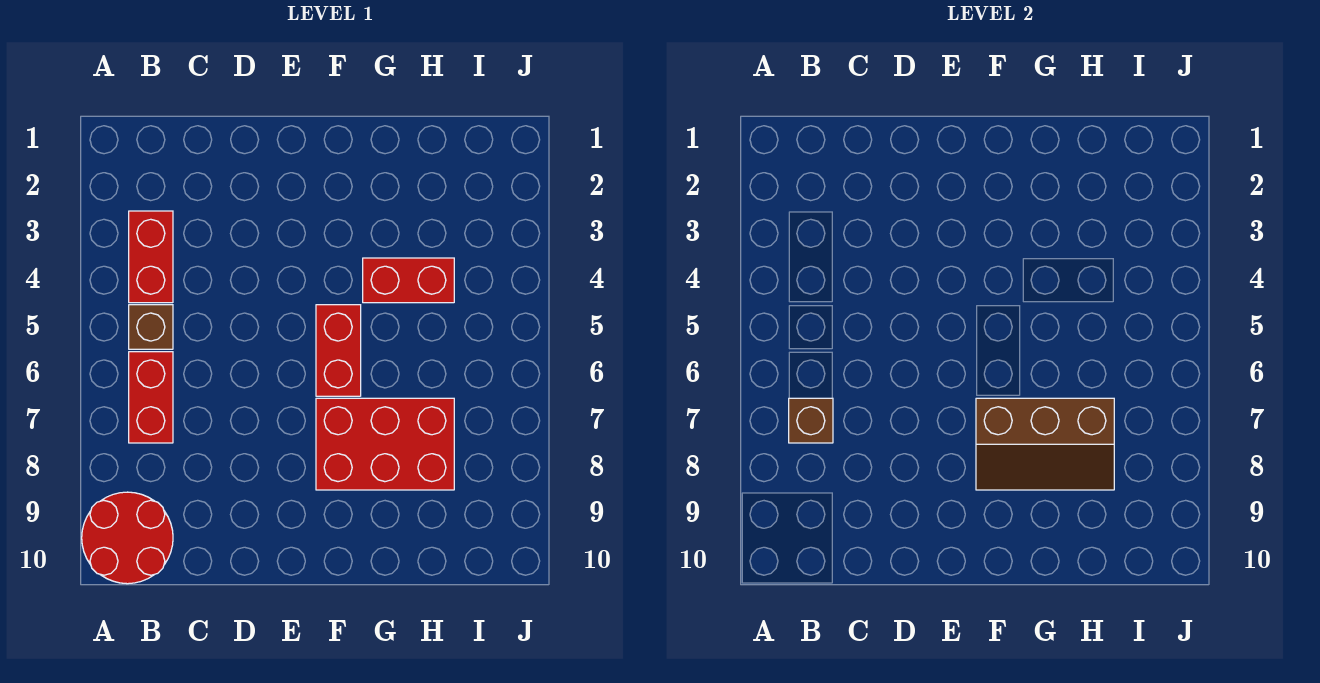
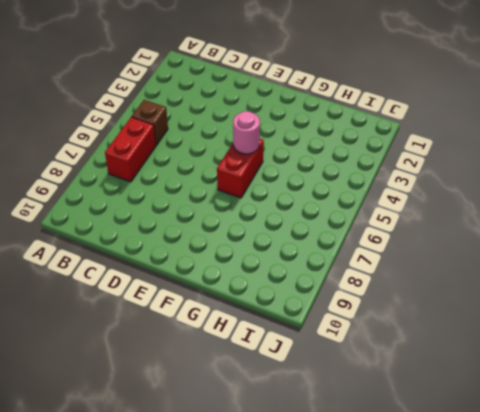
pink 1x1 round brick [233,111,260,154] -> none
none -> red 2x2 round brick [82,492,173,584]
none -> red 1x2 brick [129,211,173,303]

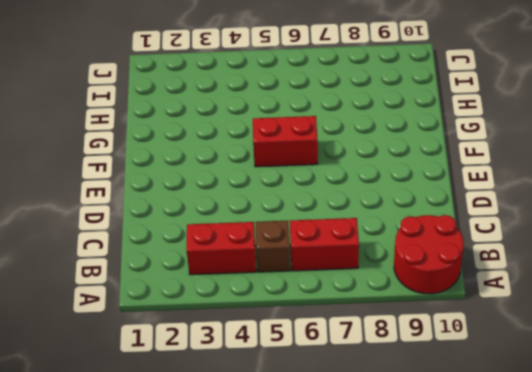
none -> red 2x3 brick [316,398,454,490]
none -> red 1x2 brick [363,258,454,303]

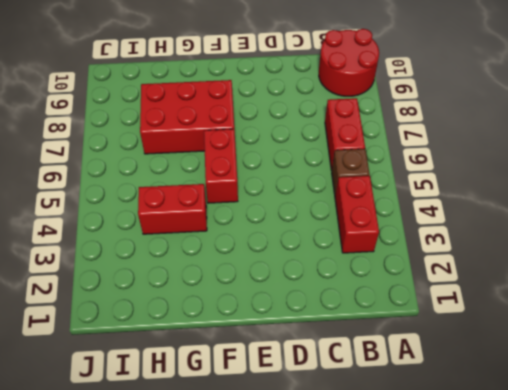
none -> brown 1x1 brick [789,398,833,443]
none -> brown 2x3 slope [976,398,1114,490]

